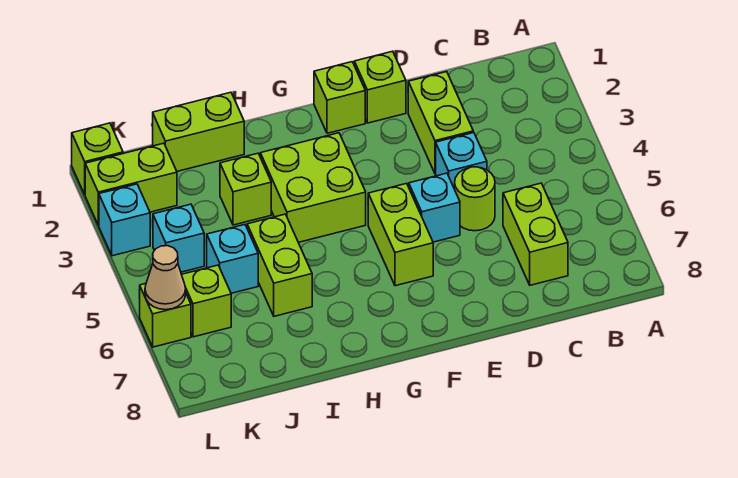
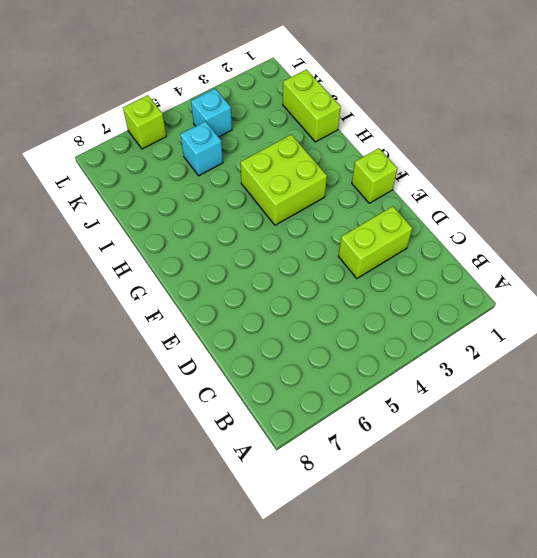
none -> lime 1x2 brick [503,183,568,285]
none -> cyan 1x1 brick [436,132,487,189]
none -> lime 1x1 round brick [455,167,495,231]

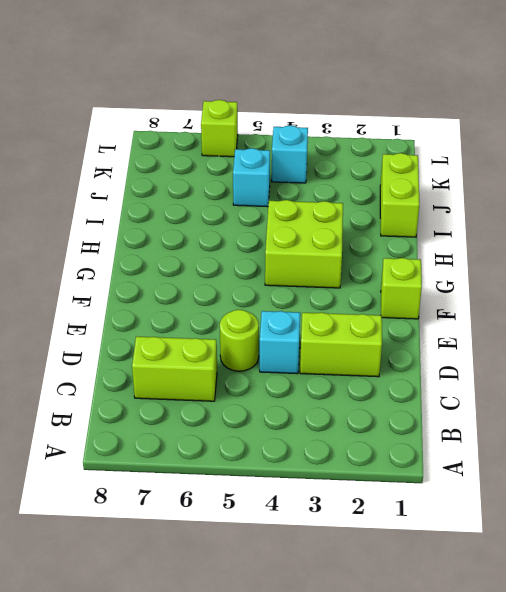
none -> lime 1x1 brick [354,51,406,123]
none -> cyan 1x1 brick [409,173,460,242]
none -> lime 1x2 brick [368,183,433,286]

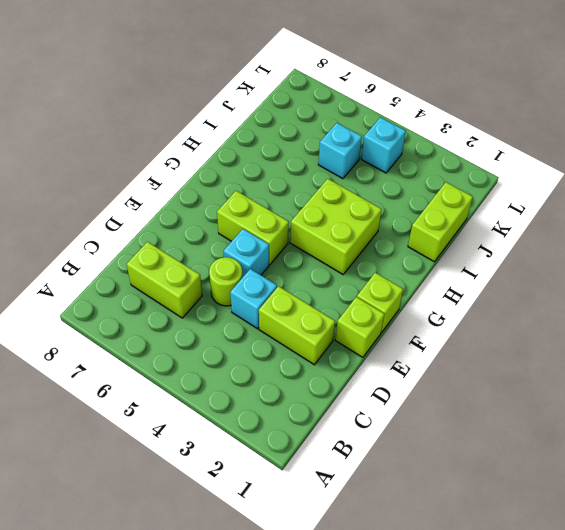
none -> lime 1x1 brick [220,153,271,225]
none -> lime 1x2 brick [247,214,312,316]
none -> lime 1x2 brick [85,143,177,225]

